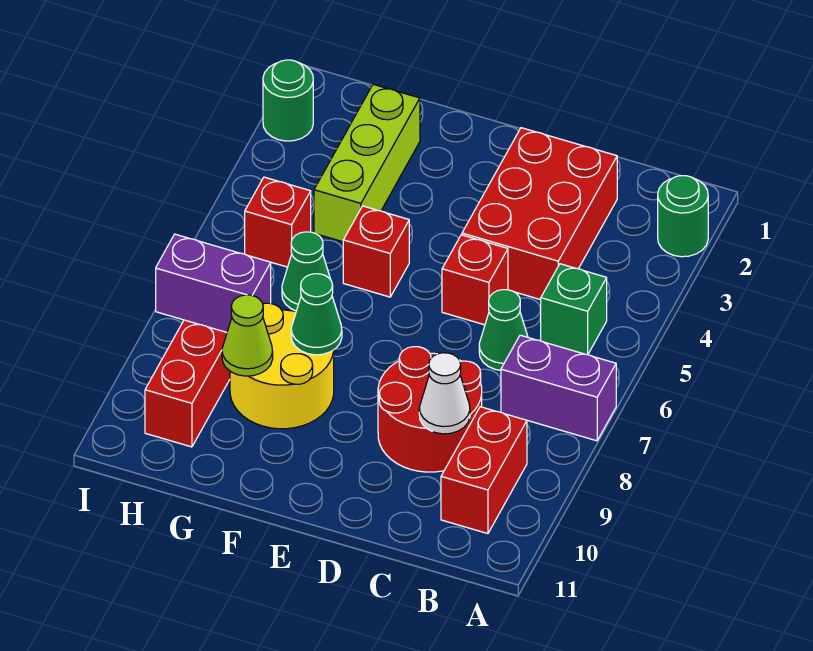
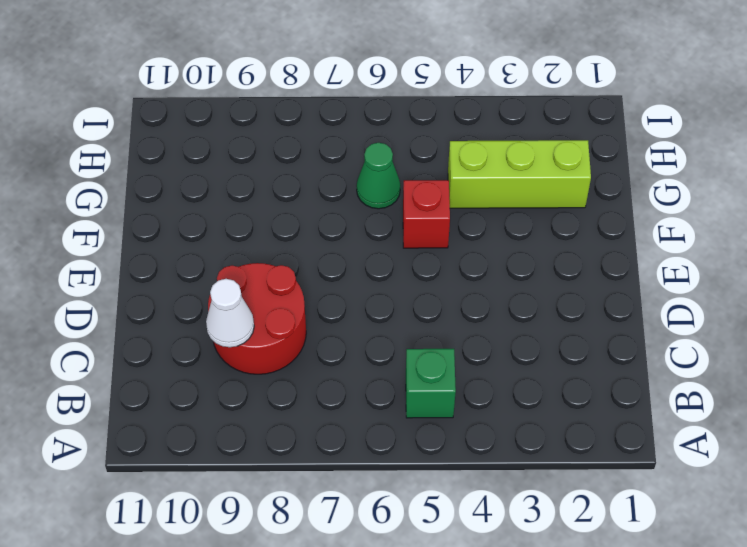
none -> green 1x1 round brick [658,176,708,257]
none -> purple 1x2 brick [501,335,616,441]
none -> red 1x2 brick [441,407,527,534]

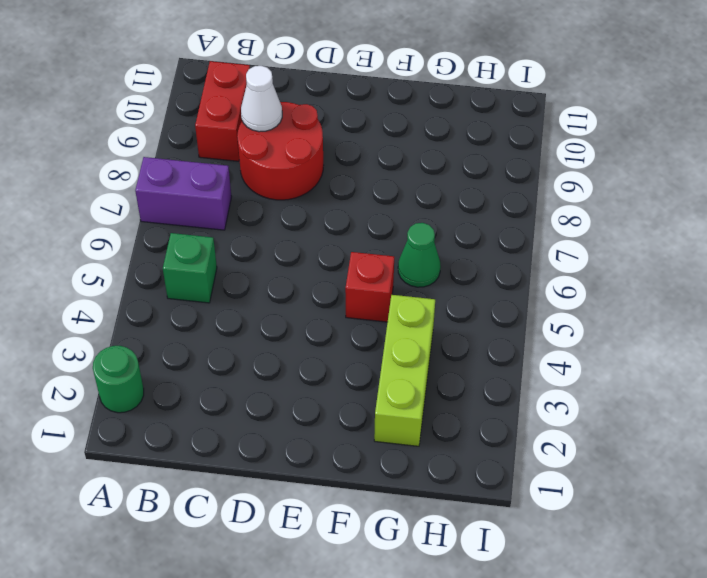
none -> red 2x3 brick [462,128,617,300]
none -> green 1x1 cone [479,290,528,370]
none -> red 1x1 brick [442,235,508,325]

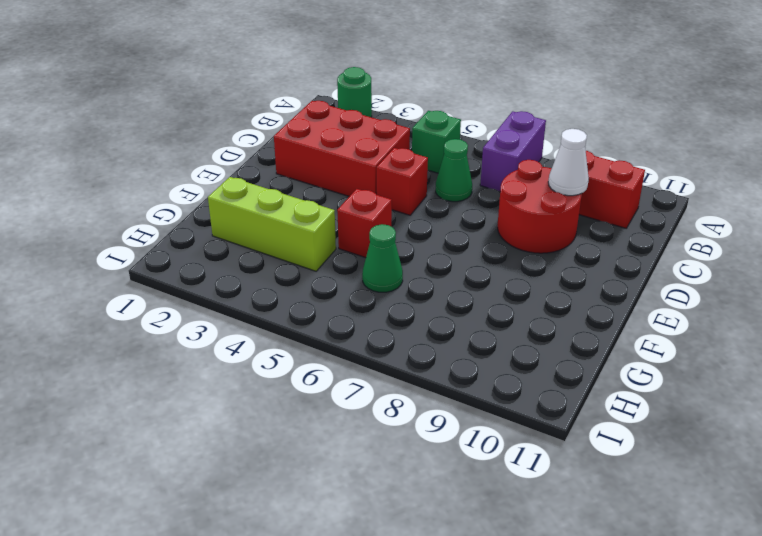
none -> yellow 2x2 round brick [230,303,334,429]
none -> red 1x1 brick [245,177,311,267]
none -> purple 1x2 brick [156,234,271,332]

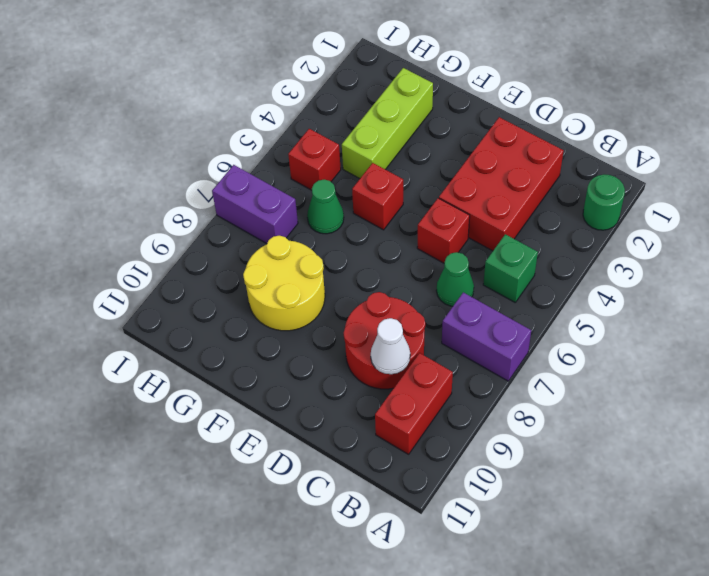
none -> red 1x2 brick [145,320,230,447]
none -> green 1x1 round brick [263,60,313,141]
none -> green 1x1 cone [291,274,342,355]

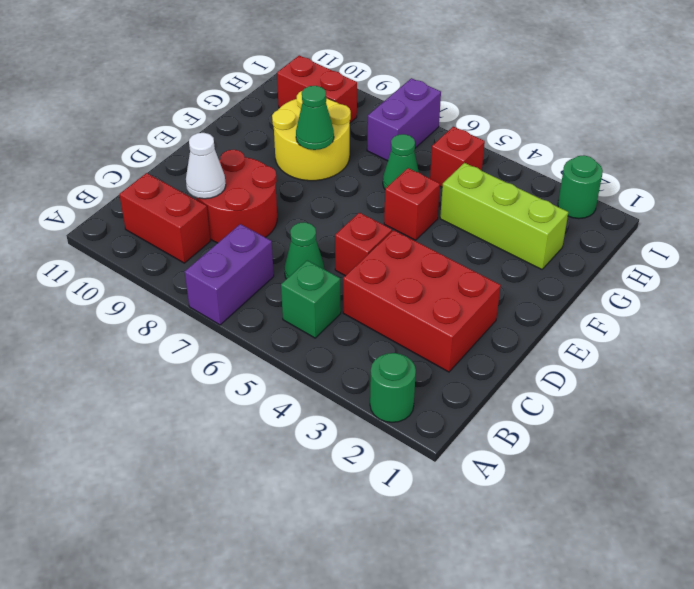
none -> lime 1x1 cone [222,295,273,376]

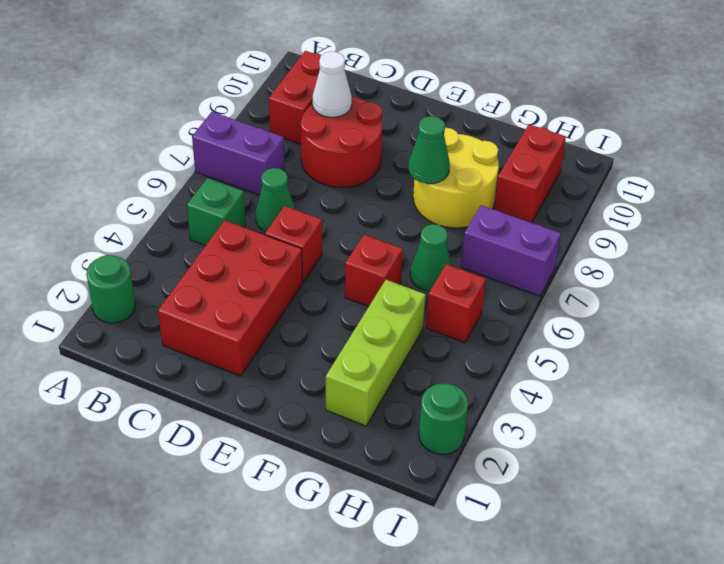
none -> lime 1x1 cone [222,295,273,376]

